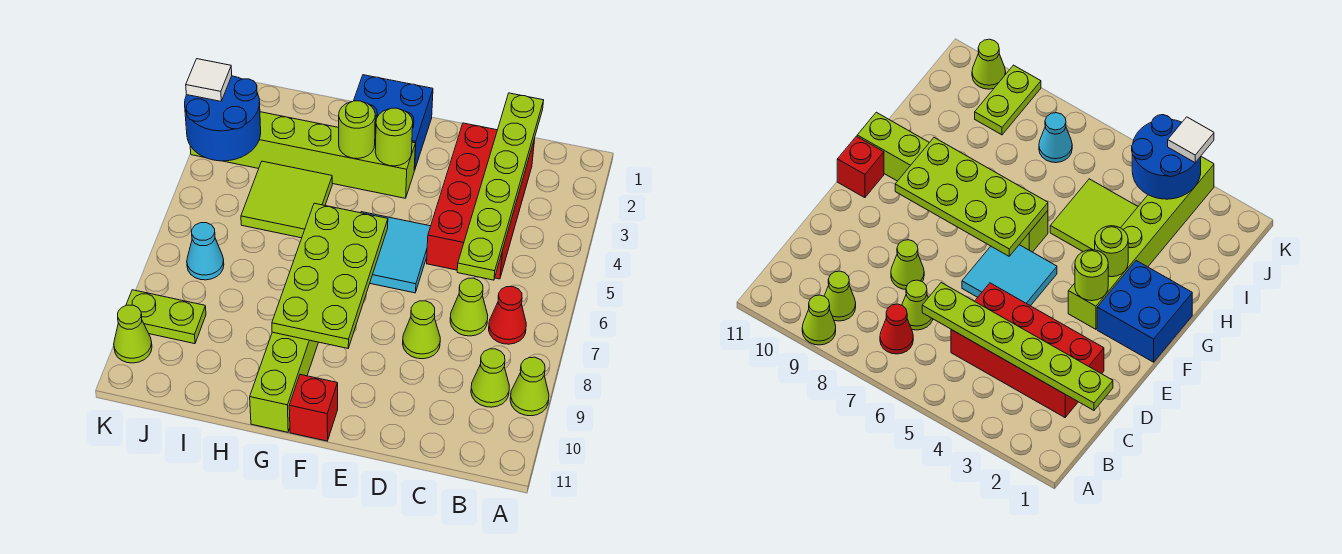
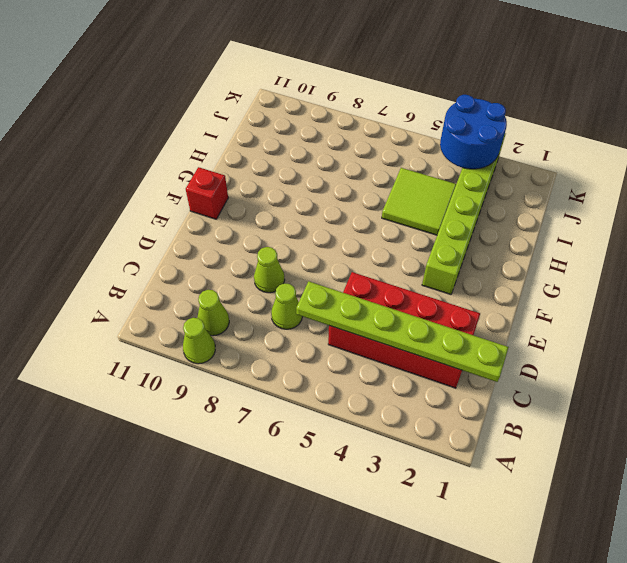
none -> red 1x1 cone [489,287,526,344]
none -> cyan 2x2 tile [361,212,431,293]
none -> blue 2x2 brick [354,75,433,170]

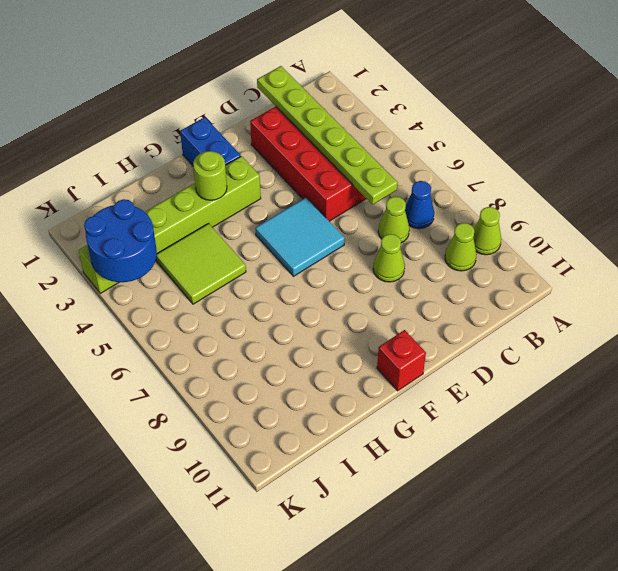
blue 1x1 cone [405,181,434,229] -> red 1x1 cone [489,287,526,344]
blue 1x2 brick [180,117,241,165] -> blue 2x2 brick [354,75,433,170]
none -> lime 1x6 brick [250,332,318,432]
none -> cyan 1x1 cone [187,223,224,280]
none -> lime 1x2 plate [126,290,206,344]

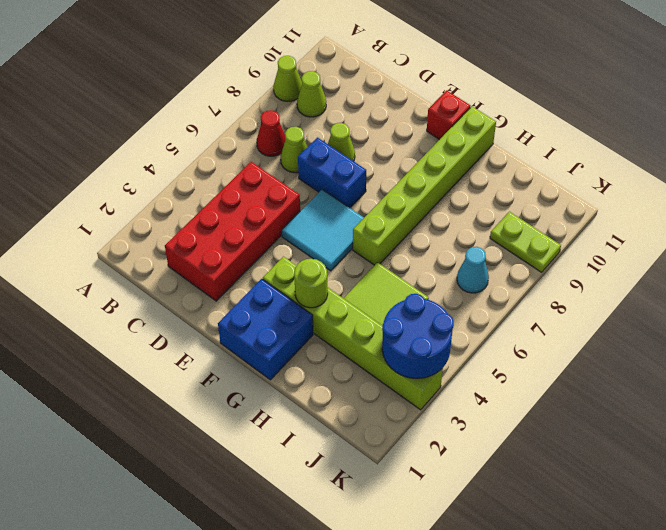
blue 1x2 brick [298,138,366,208] -> none
none -> lime 1x1 cone [114,305,152,363]
none -> lime 1x6 plate [457,93,544,280]
none -> lime 1x1 round brick [375,108,413,166]

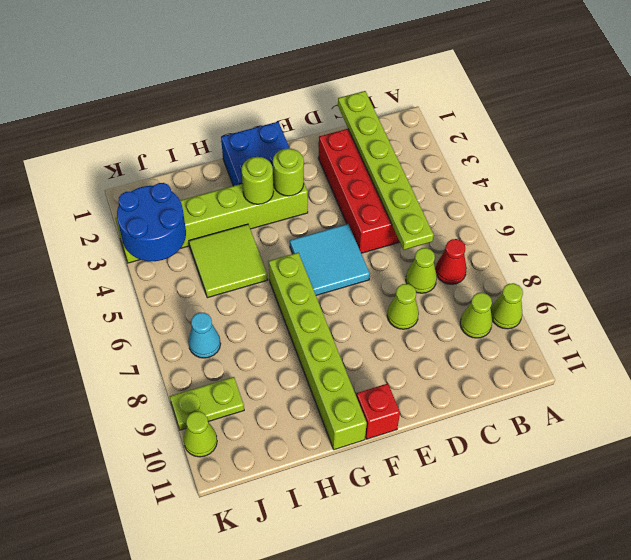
none -> lime 2x4 plate [272,203,388,348]
none -> white 1x1 tile [186,59,232,101]

